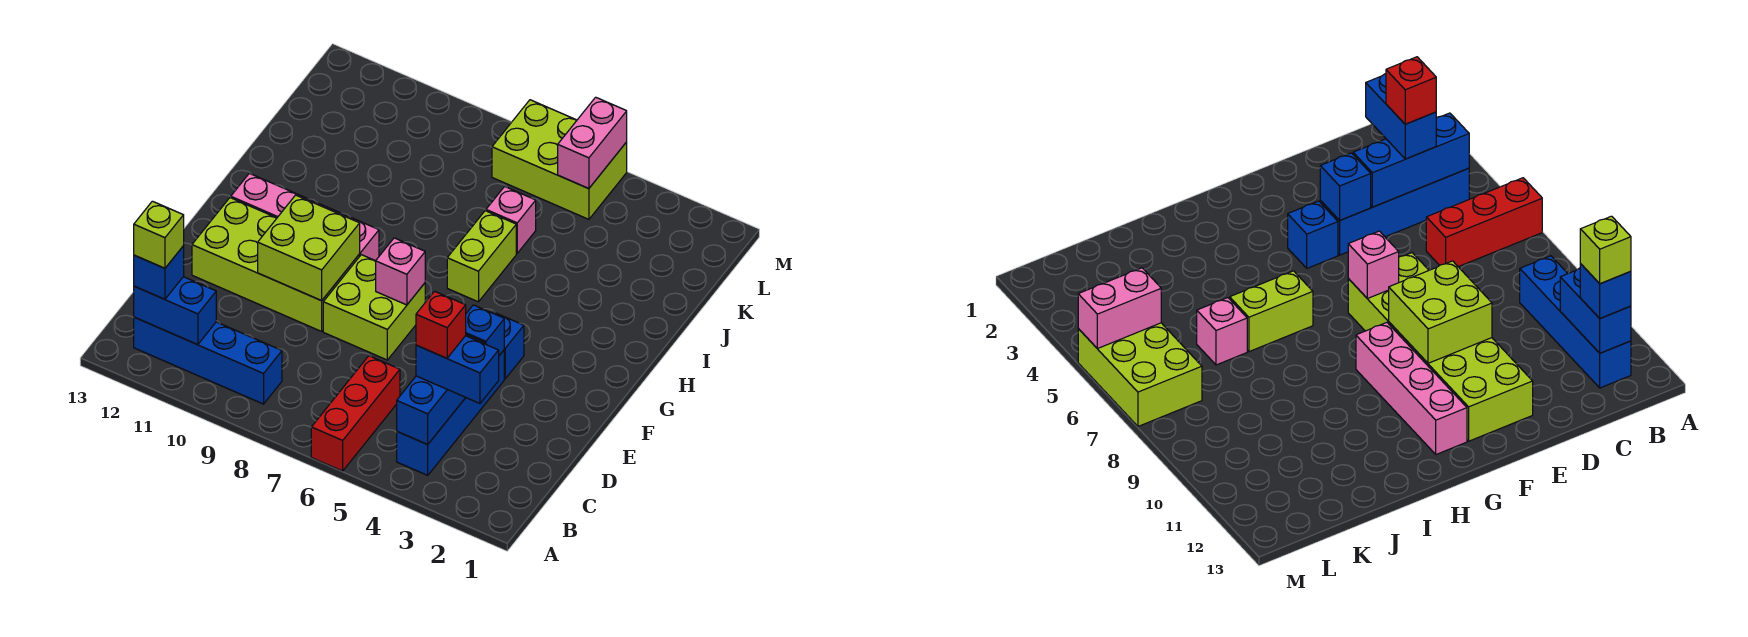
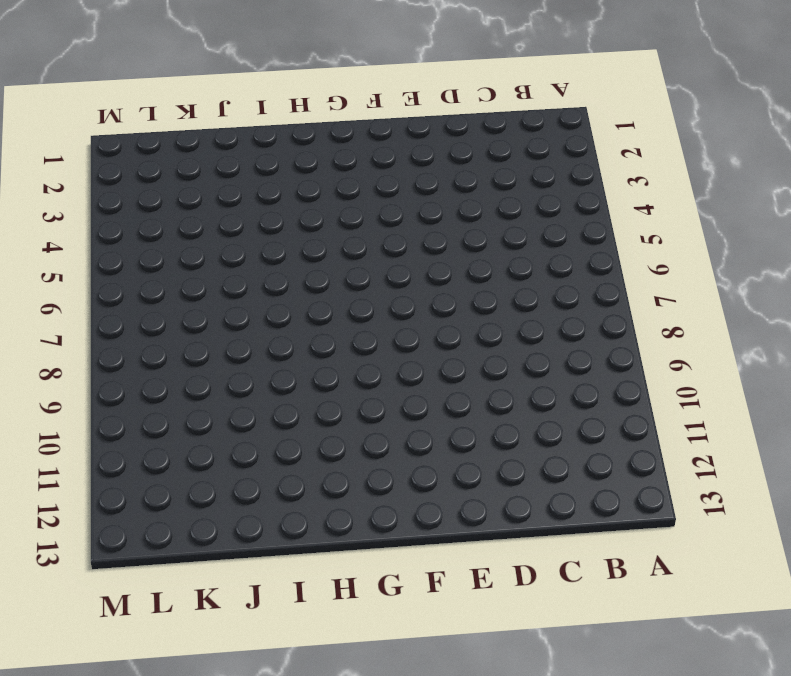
none -> red 1x3 brick [311,356,400,471]
none -> blue 1x4 brick [397,350,504,475]
none -> blue 1x4 brick [134,317,282,404]

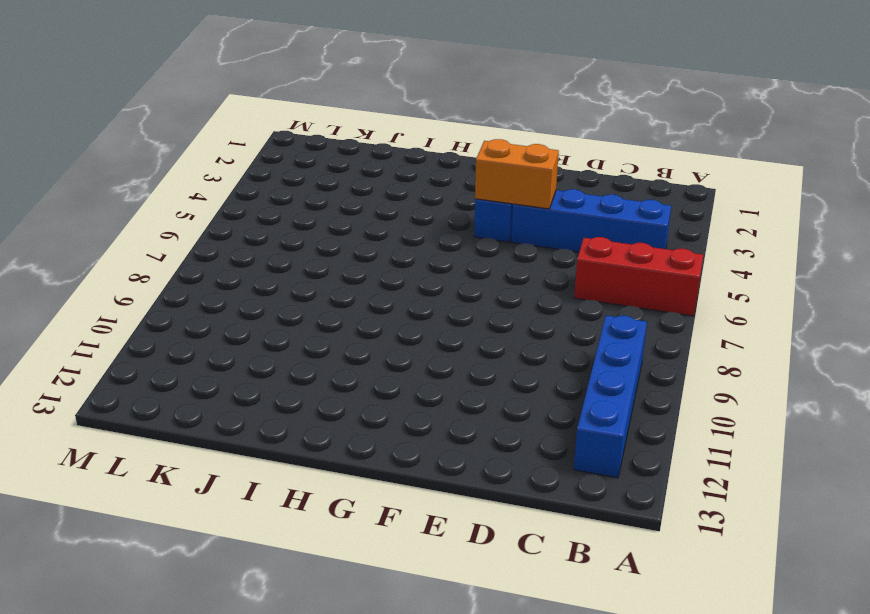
orange 1x2 brick [475,139,559,209] -> blue 1x1 brick [466,305,504,355]
none -> lime 2x2 brick [323,255,425,360]
none -> lime 2x4 brick [192,198,360,331]
none -> pink 1x4 brick [231,173,379,261]

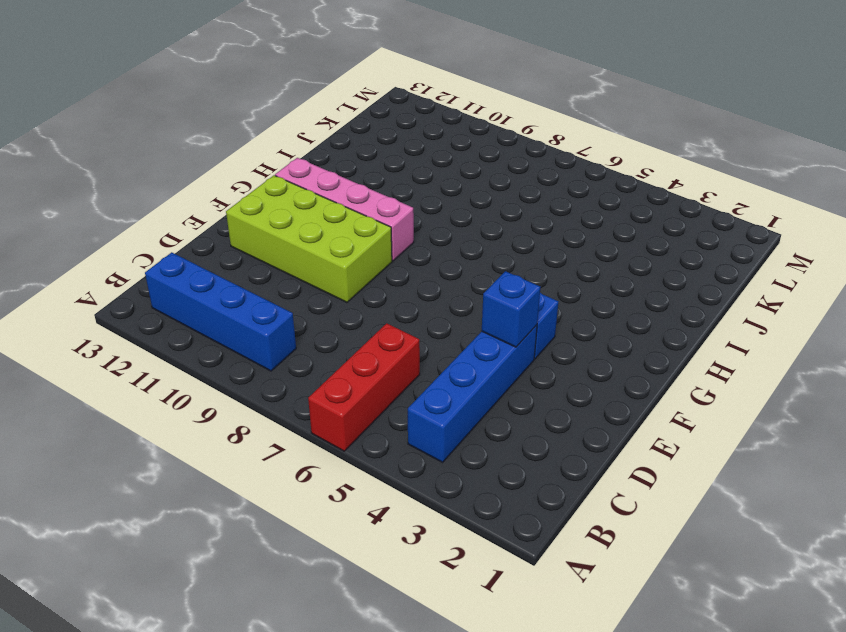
none -> lime 2x2 brick [323,255,425,360]
none -> lime 1x2 brick [447,211,516,302]
none -> pink 1x1 brick [486,187,536,253]

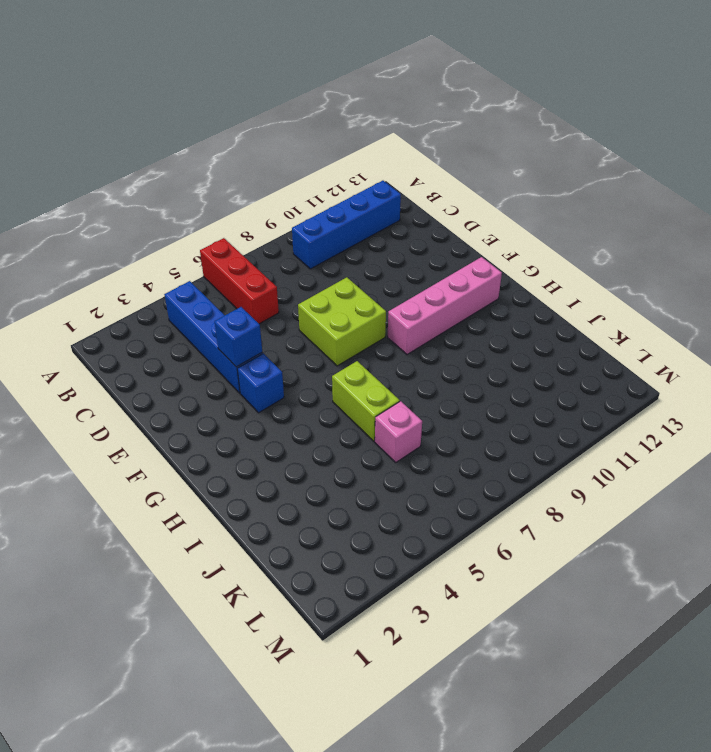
none -> lime 2x4 brick [192,198,360,331]
none -> lime 2x3 brick [492,100,627,219]
none -> blue 1x3 brick [397,335,485,444]

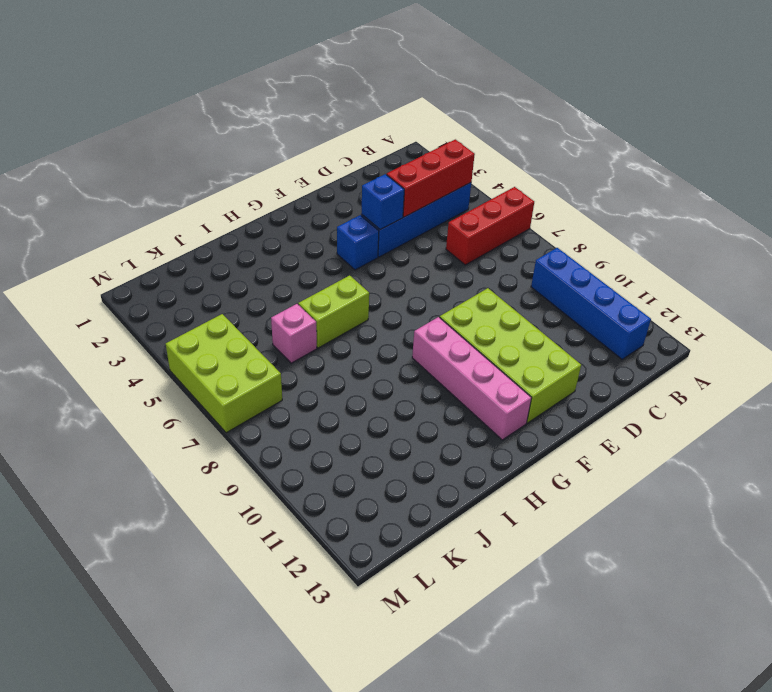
red 1x3 brick [387,139,475,217] -> blue 1x3 brick [397,335,485,444]
none -> lime 2x2 brick [323,255,425,360]
none -> blue 1x2 brick [134,277,216,345]
none -> lime 2x2 brick [258,195,360,301]

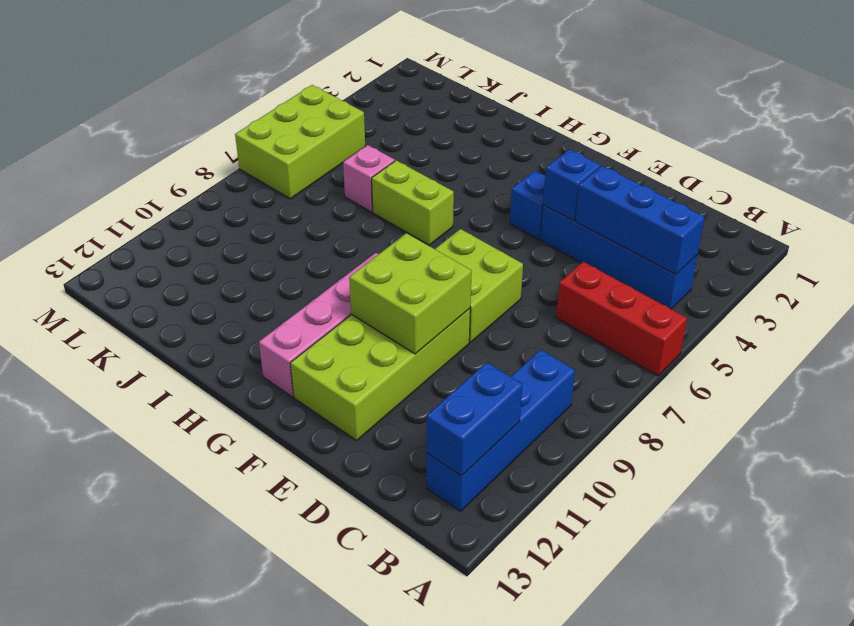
none -> pink 1x1 brick [376,238,425,305]
none -> pink 1x2 brick [558,97,627,189]
none -> blue 1x1 brick [134,246,184,299]

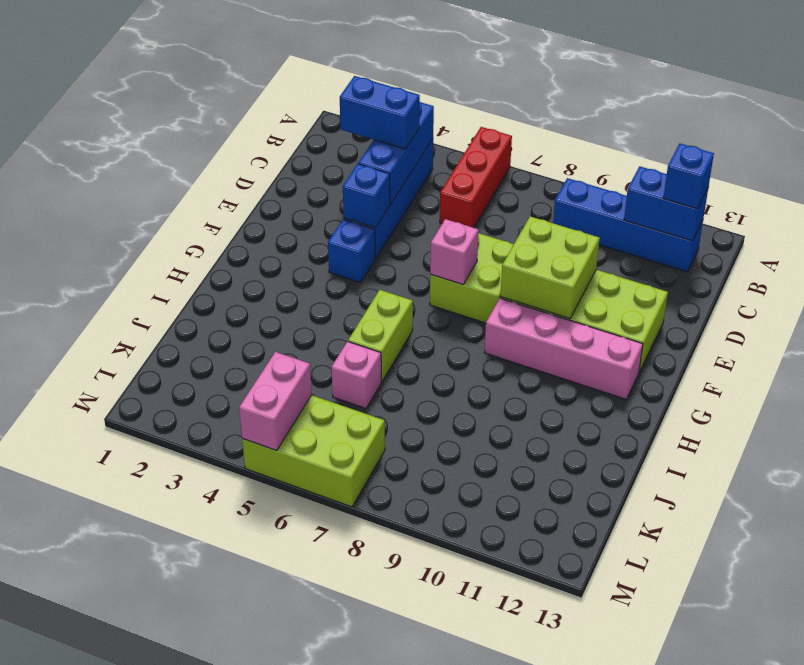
none -> lime 1x1 brick [134,201,184,268]
none -> red 1x1 brick [416,291,466,358]

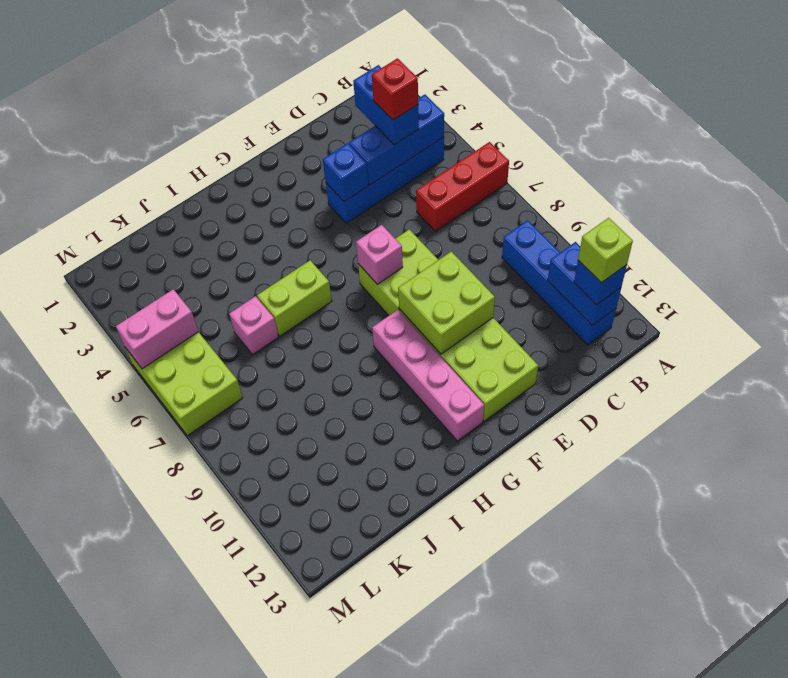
none -> blue 1x1 brick [492,312,524,379]

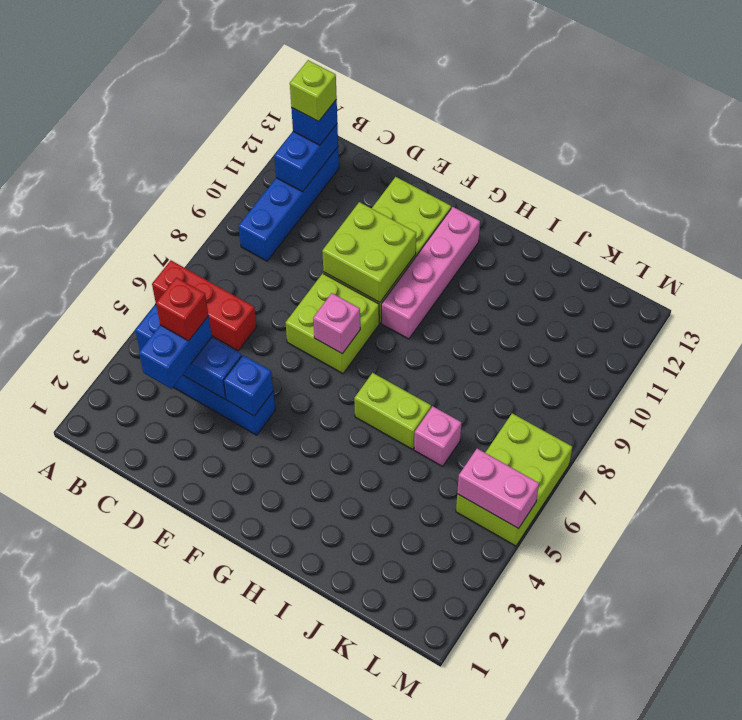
none -> blue 1x1 brick [492,312,524,379]

